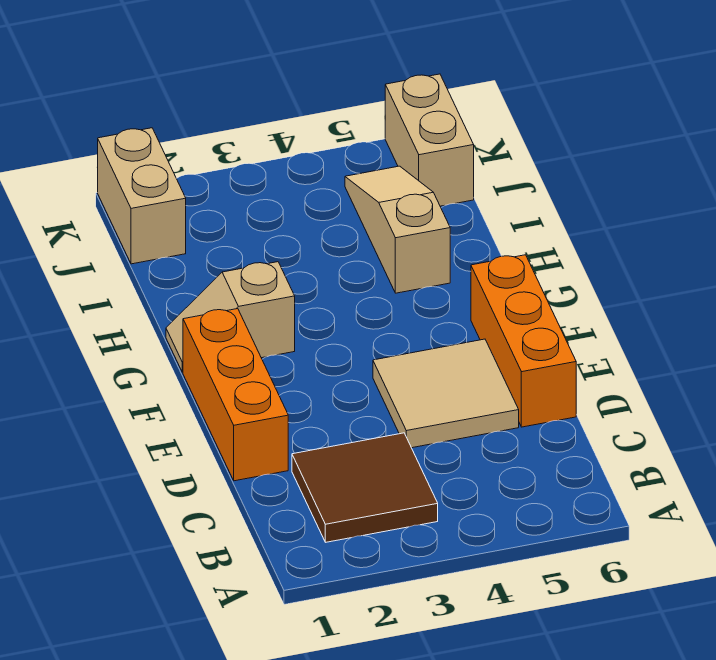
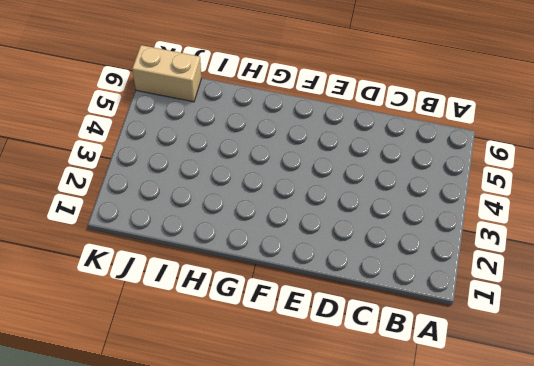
none -> brown 2x2 tile [292,433,438,542]
none -> orange 1x3 brick [183,309,288,481]

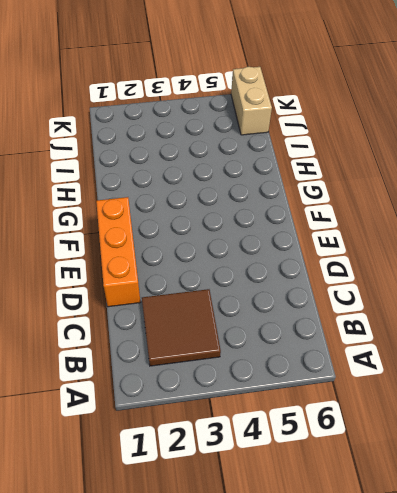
none -> tan 2x2 tile [373,339,519,448]
none -> orange 1x3 brick [471,255,576,427]

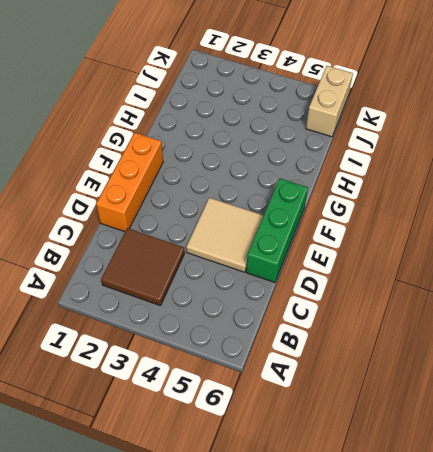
green 1x3 brick [246,178,308,283] -> orange 1x3 brick [471,255,576,427]
none -> tan 1x2 slope [166,262,295,372]
none -> tan 1x3 slope [345,166,450,293]

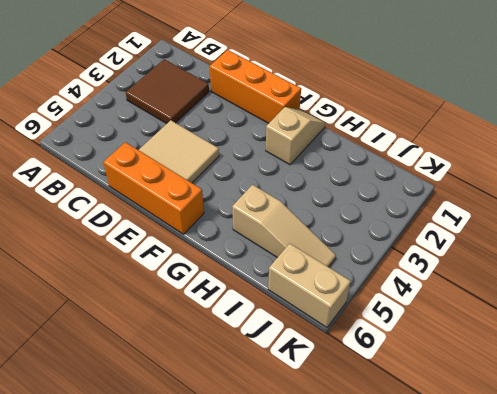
none -> tan 1x2 brick [98,128,186,264]

